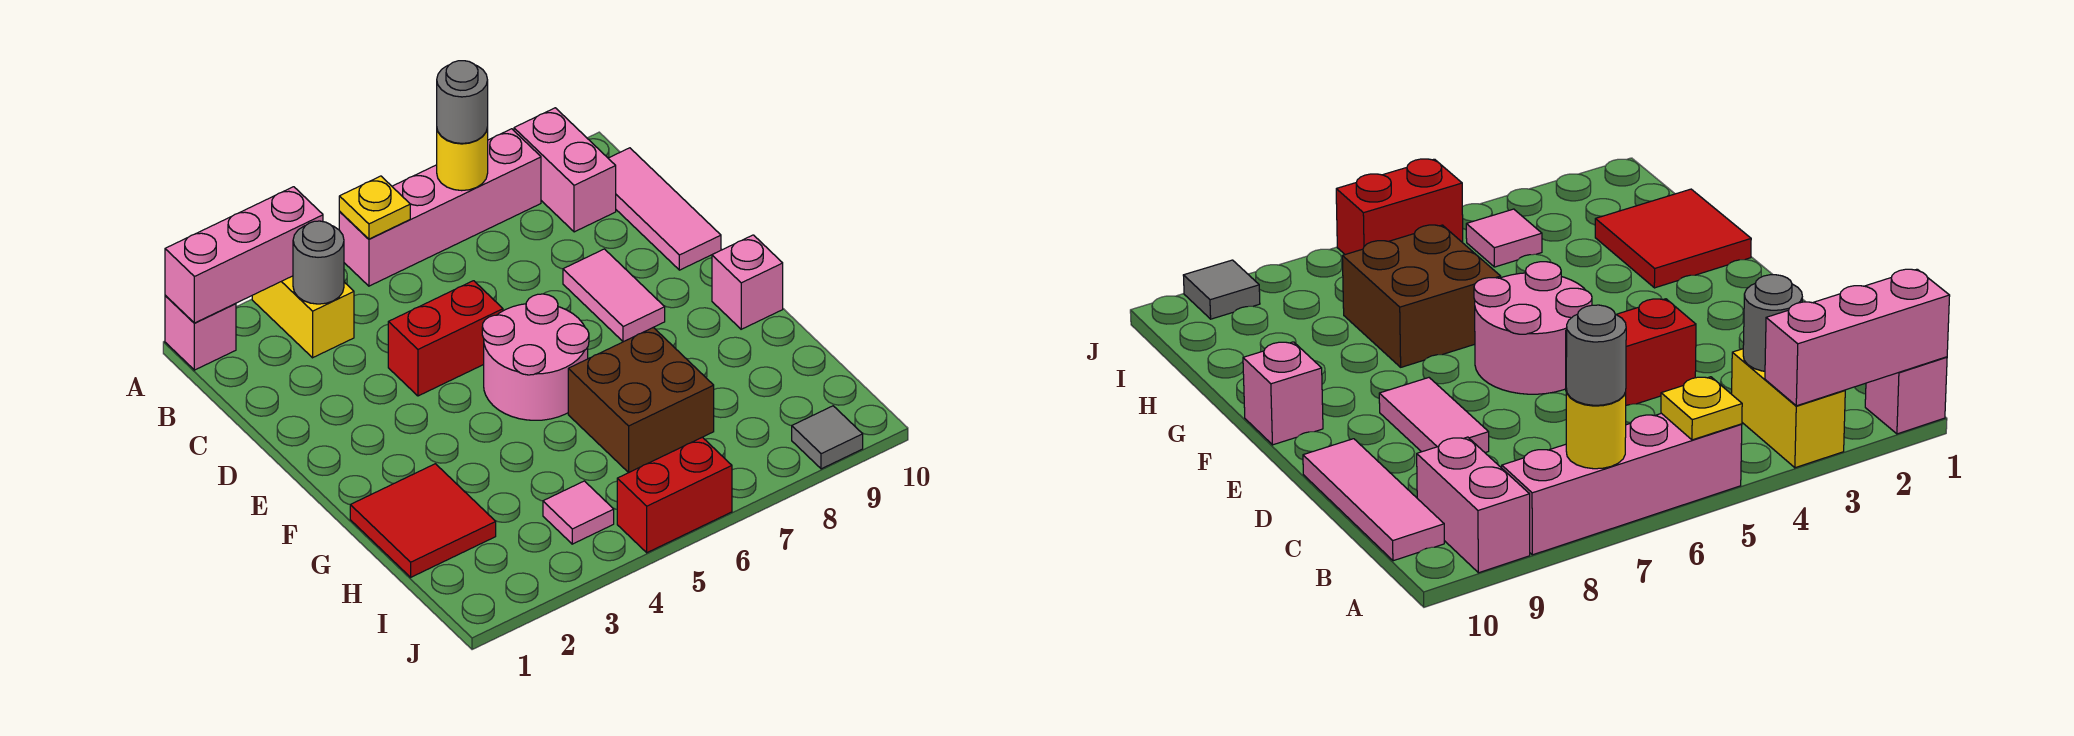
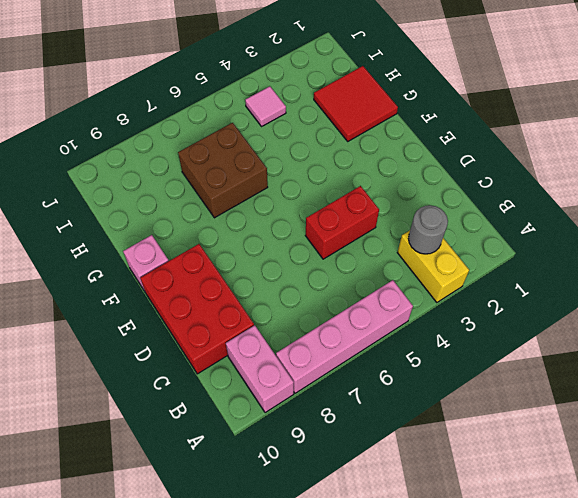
red 2x3 brick [140,244,254,374] -> pink 1x3 tile [608,148,721,270]
none -> pink 1x1 brick [165,295,236,370]
none -> pink 1x2 tile [563,249,665,342]
none -> pink 2x2 round brick [482,294,589,420]

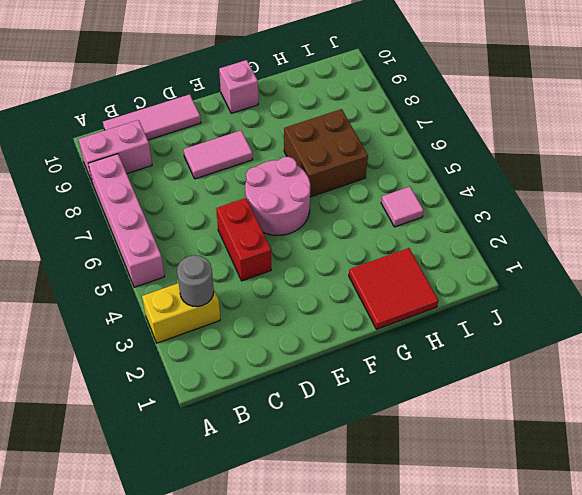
none -> pink 1x1 brick [165,295,236,370]
none -> red 1x2 brick [617,437,732,553]
none -> grey 1x1 tile [792,406,863,469]

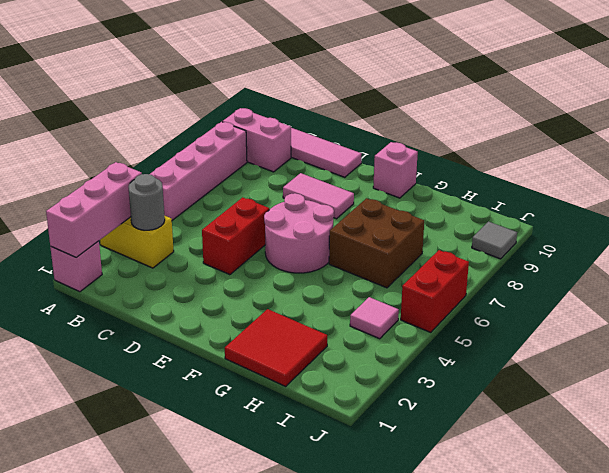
none -> yellow 1x1 plate [339,176,410,239]
none -> yellow 1x1 round brick [437,127,488,191]
none -> grey 1x1 round brick [437,61,488,143]

